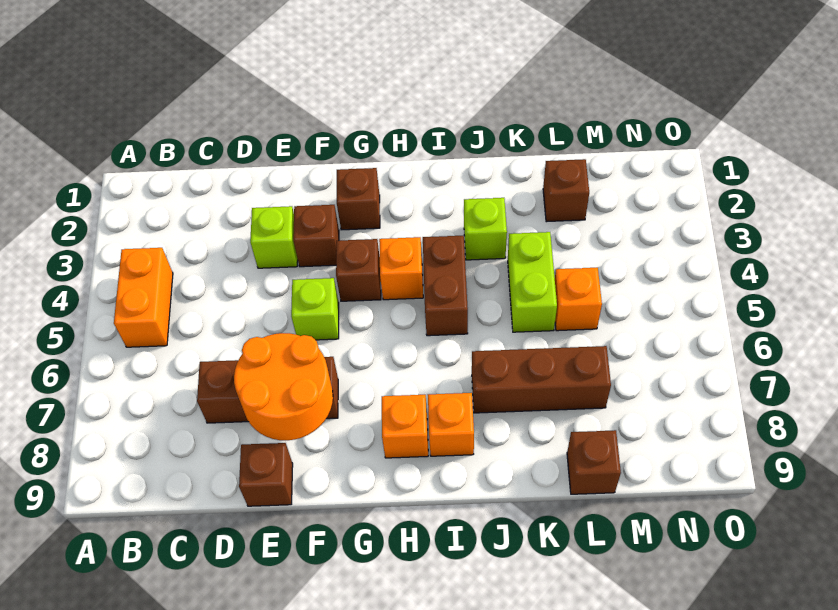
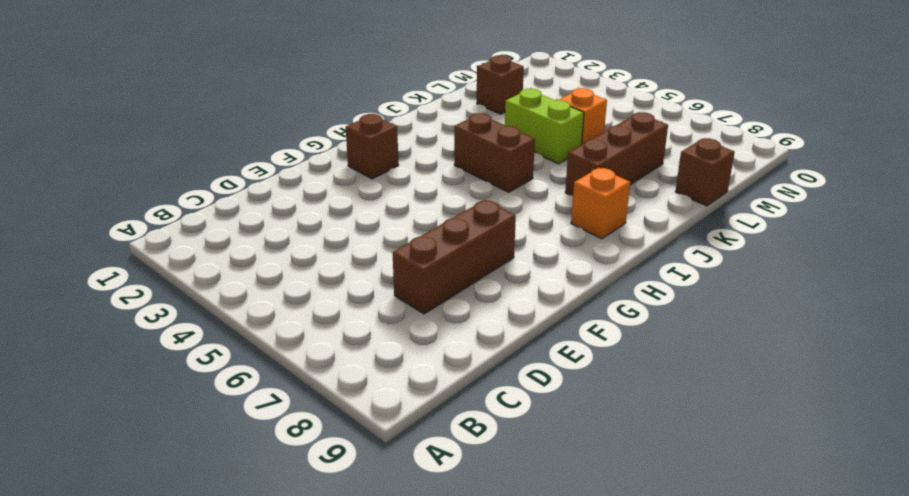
none -> orange 1x2 brick [114,248,173,347]
none -> lime 1x1 brick [250,206,298,268]
none -> brown 1x1 brick [239,443,293,506]

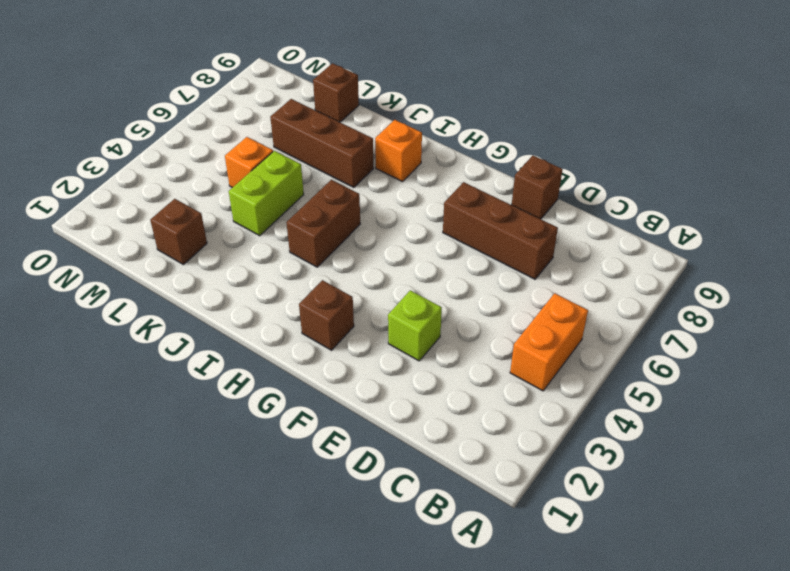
none -> brown 1x1 brick [293,205,339,267]
none -> lime 1x1 brick [291,278,339,340]
none -> brown 1x1 brick [336,239,381,301]

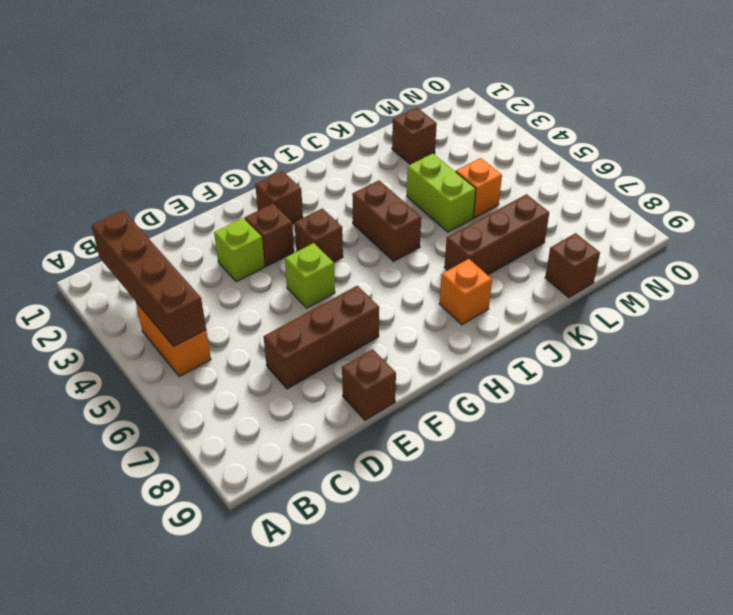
brown 1x4 brick [92,211,206,346] -> none
none -> orange 1x1 brick [379,237,423,300]
none -> orange 1x1 brick [382,395,428,458]
none -> lime 1x1 brick [464,198,507,260]

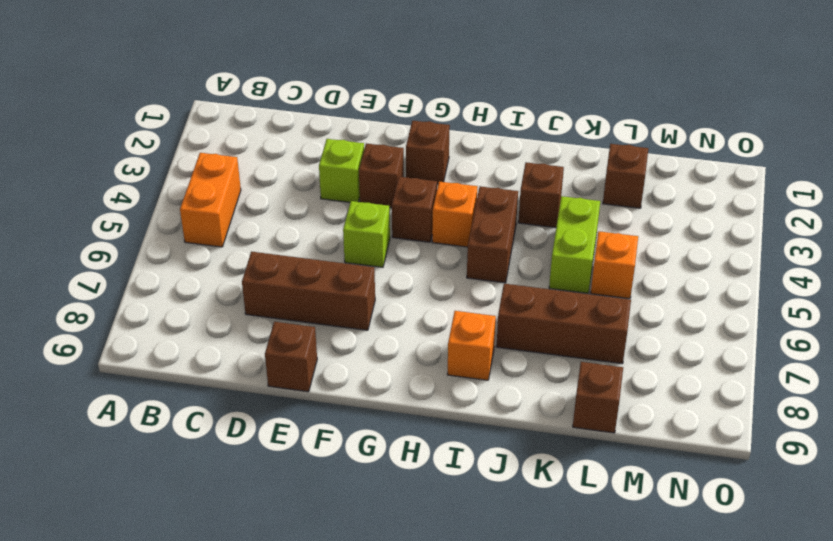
brown 1x1 brick [518,162,564,228] -> lime 1x1 brick [464,198,507,260]
none -> orange 1x1 brick [382,395,428,458]
none -> orange 2x2 round brick [234,333,333,440]

